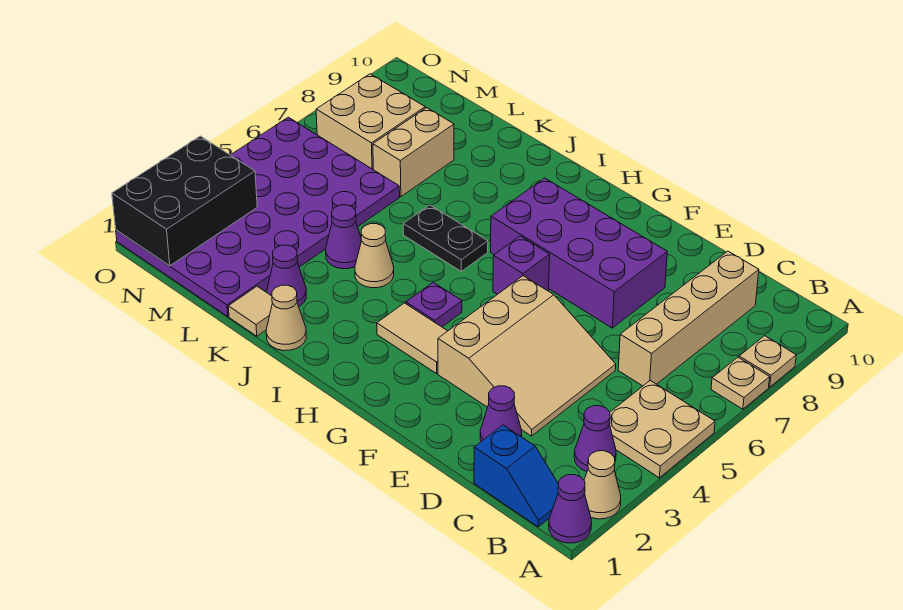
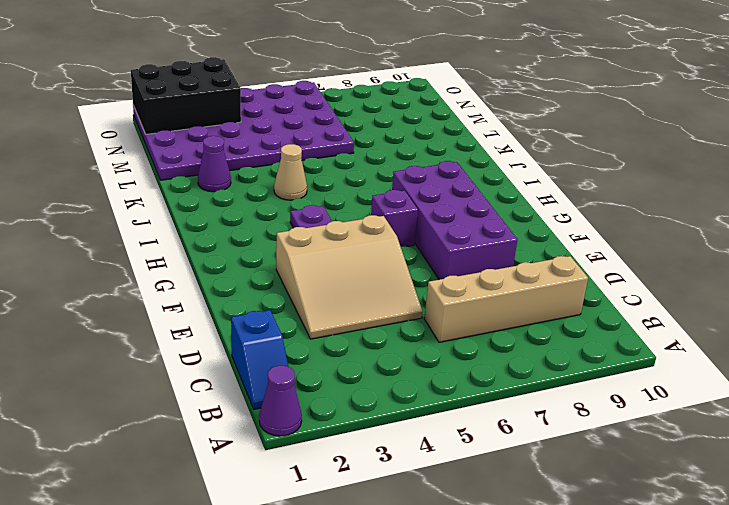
none -> tan 1x1 cone [584,451,621,519]
none -> tan 2x2 plate [610,381,715,478]
none -> tan 1x1 plate [711,357,770,409]

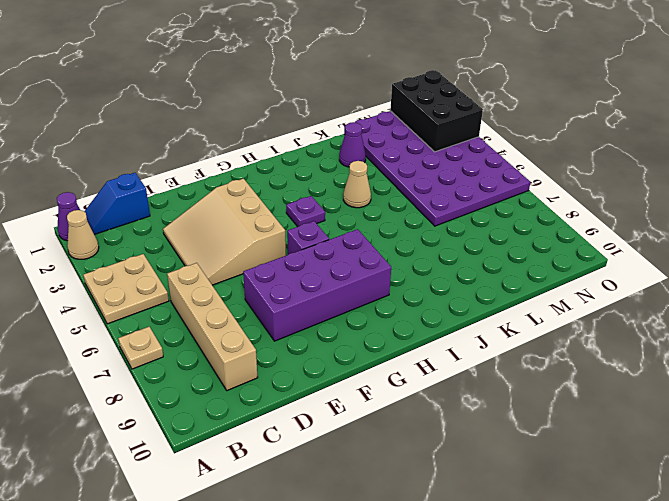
none -> tan 1x1 plate [739,336,796,387]
none -> purple 1x1 cone [574,406,616,472]
none -> purple 1x1 cone [480,386,522,441]

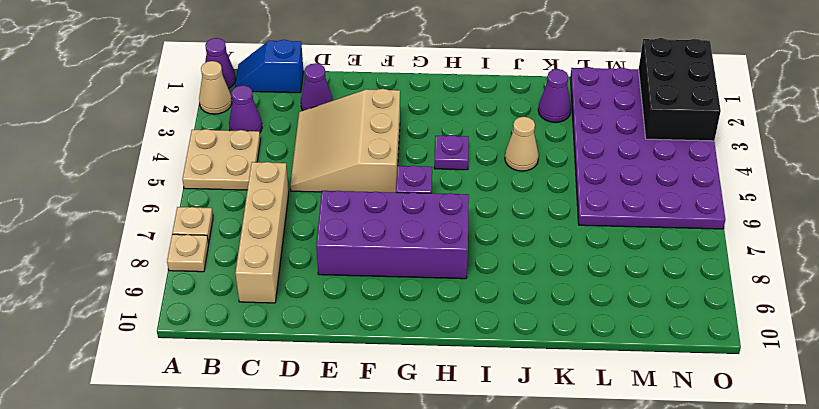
none -> tan 1x2 tile [377,303,447,374]
none -> black 1x2 plate [403,205,488,271]
none -> tan 1x1 cone [266,285,306,351]

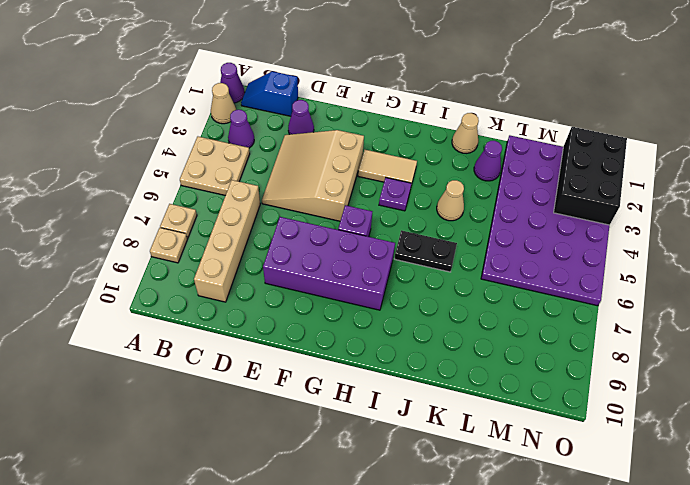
none -> tan 1x1 tile [228,286,272,336]
none -> purple 1x1 cone [326,205,361,269]
none -> tan 1x2 brick [373,108,454,197]

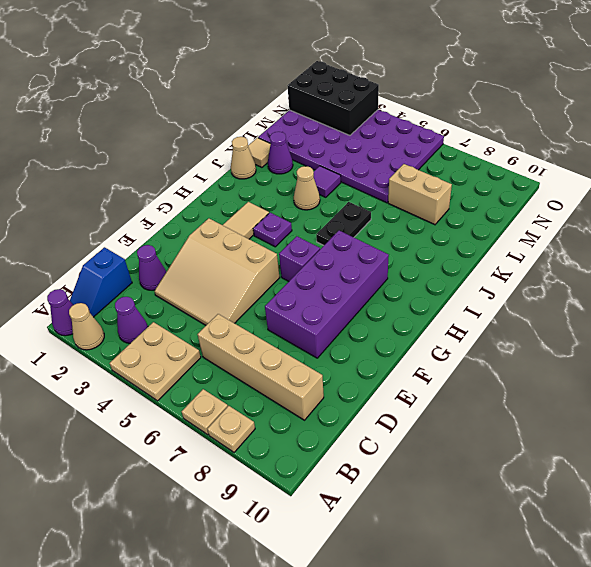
purple 1x1 tile [314,166,341,197] -> purple 1x1 cone [326,205,361,269]
none -> tan 2x2 brick [316,74,425,169]

